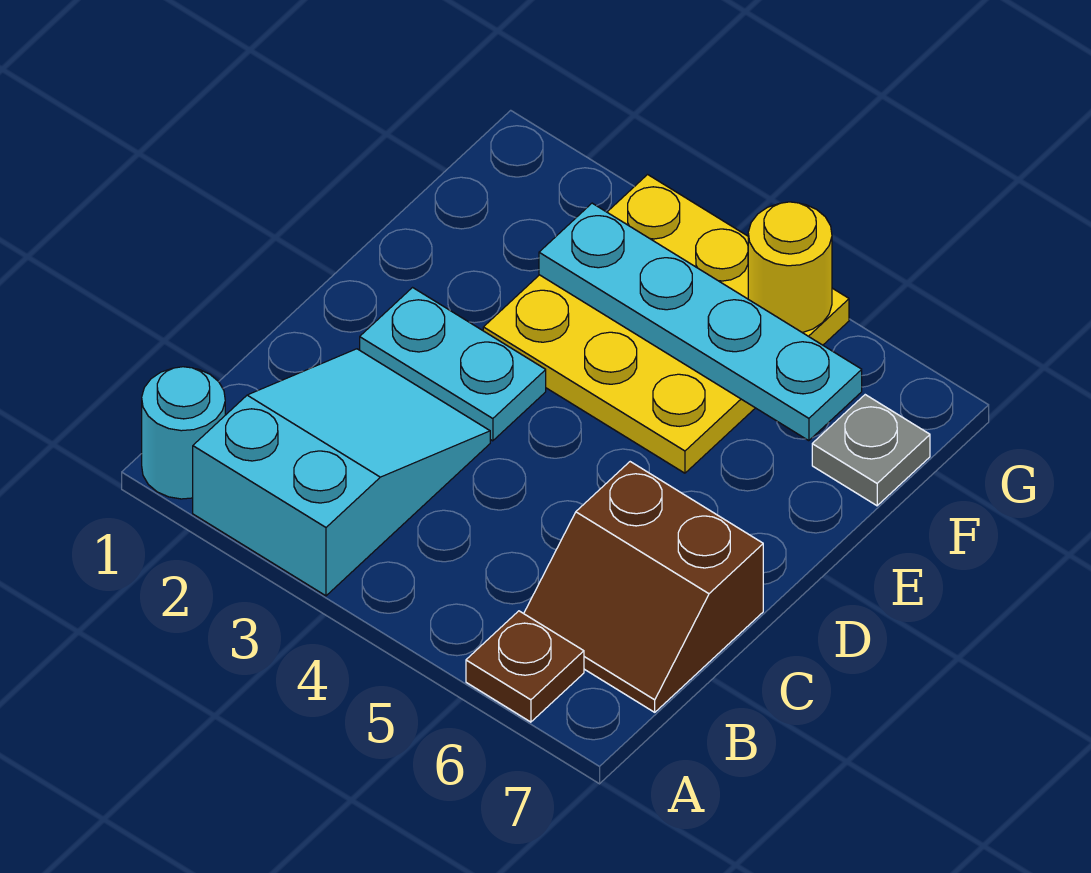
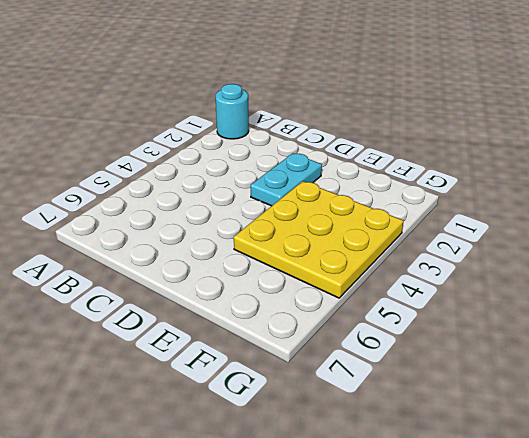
none -> cyan 2x3 slope [193,349,490,596]
none -> brown 1x1 plate [466,611,584,722]

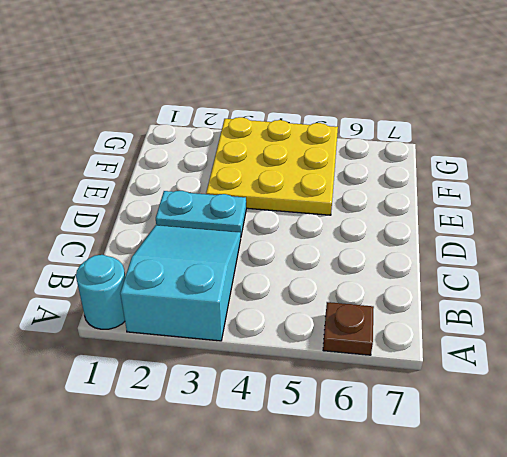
none -> brown 2x2 slope [524,462,763,712]
none -> grey 1x1 plate [812,395,930,506]

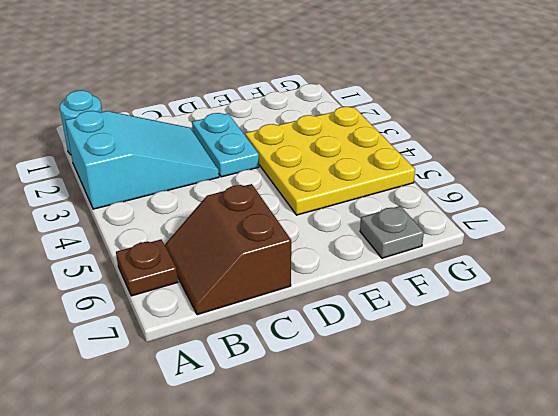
none -> cyan 1x4 plate [539,203,862,441]
none -> yellow 1x1 round brick [748,202,832,333]

